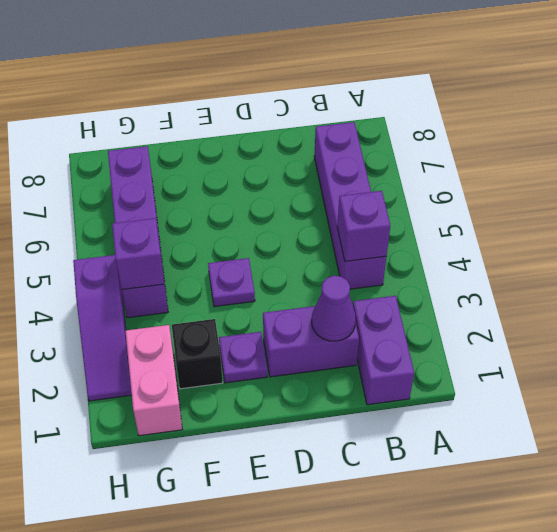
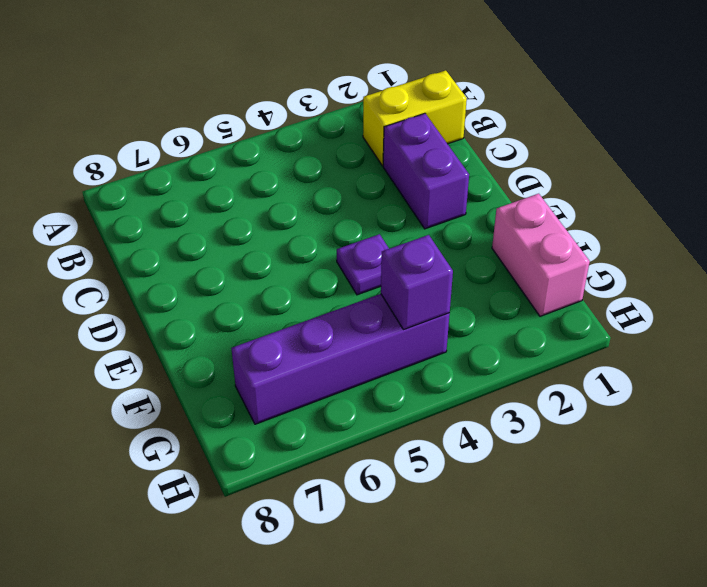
yellow 1x2 brick [363,70,467,166] -> purple 1x2 brick [353,296,414,405]
pink 1x2 brick [492,194,590,316] -> pink 1x2 brick turned to [126,325,182,436]
none -> purple 1x4 brick [314,122,387,289]
none -> purple 1x1 plate [219,332,267,383]
none -> black 1x1 brick [172,319,223,389]

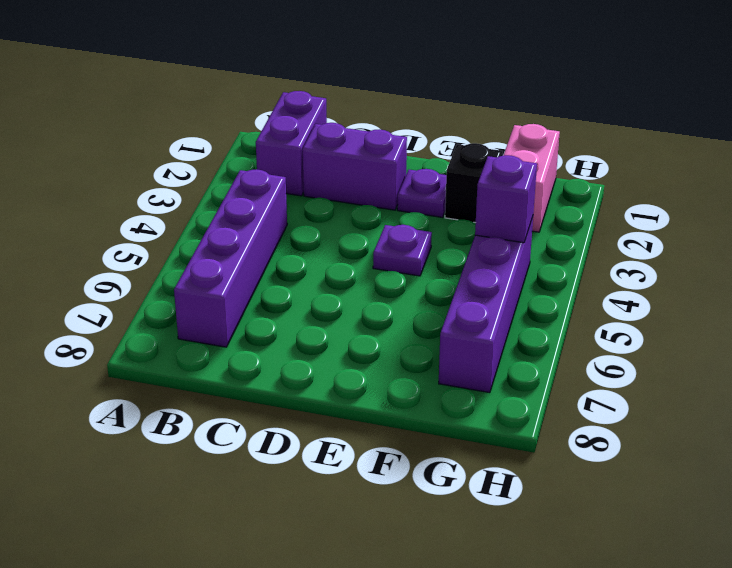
none -> purple 1x3 slope [73,255,132,401]
none -> purple 1x1 brick [337,191,390,261]
none -> purple 1x1 cone [312,276,356,341]

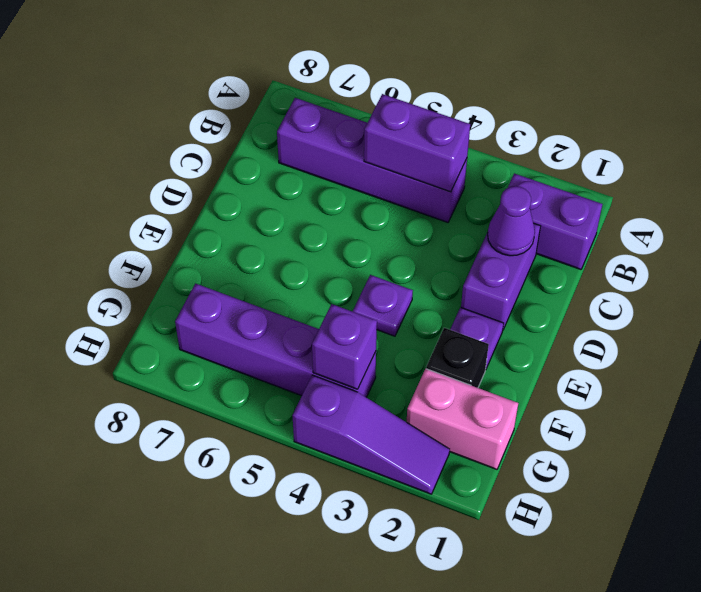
purple 1x2 brick [364,94,470,192] -> purple 1x1 brick [337,191,390,261]

